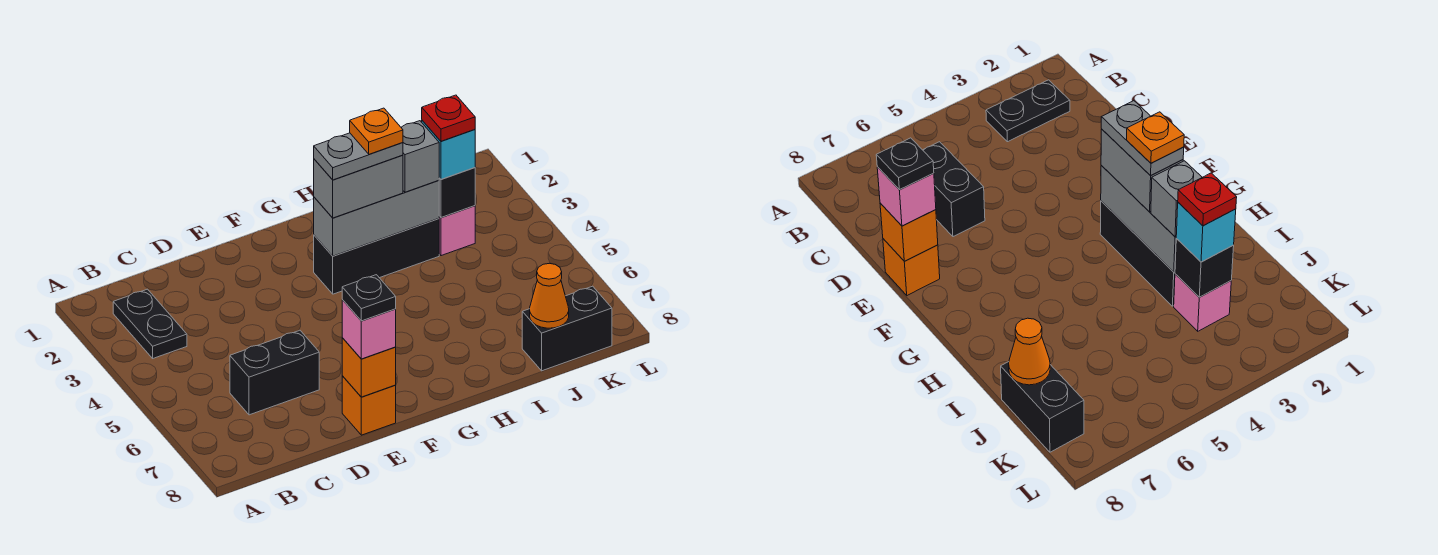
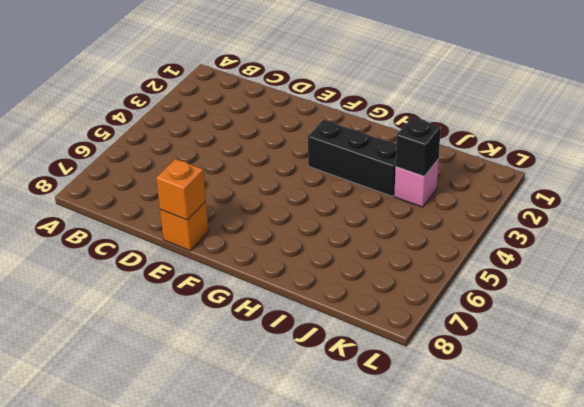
none -> black 1x2 plate [113,289,187,358]
none -> black 1x2 brick [230,330,319,415]
none -> black 1x2 brick [522,286,612,371]

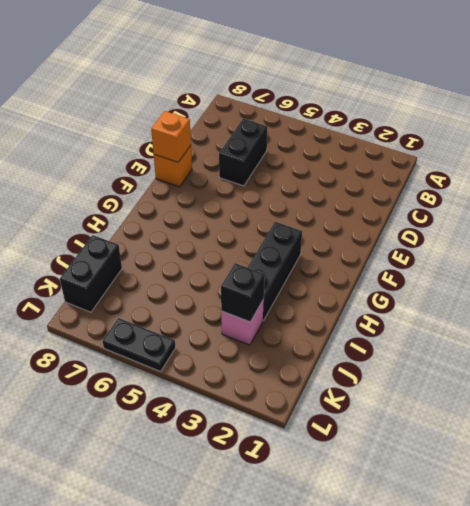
black 1x2 plate [103,318,176,372] -> black 1x2 plate moved to [113,289,187,358]
none -> grey 1x3 brick [314,181,439,256]
none -> orange 1x1 cone [530,263,569,328]
none -> pink 1x1 brick [342,300,396,359]

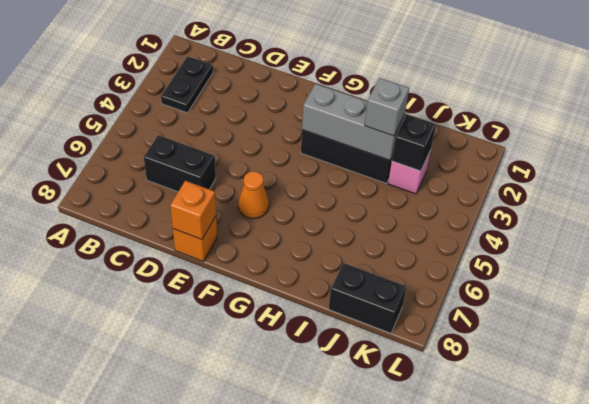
orange 1x1 cone [238,171,269,219] -> orange 1x1 cone moved to [530,263,569,328]
none -> pink 1x1 brick [342,300,396,359]
none -> grey 1x2 brick [314,155,403,218]
none -> cyan 1x1 brick [422,120,475,179]

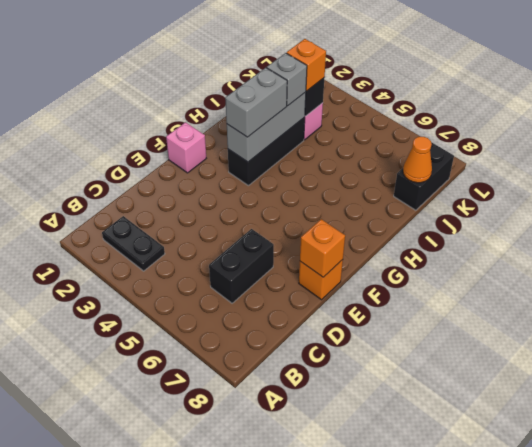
pink 1x1 brick [166,122,206,173] -> pink 1x1 brick moved to [342,300,396,359]
orange 1x1 brick [287,39,326,91] -> cyan 1x1 brick [422,120,475,179]
none -> black 1x1 plate [342,275,396,321]
none -> grey 1x2 plate [314,133,403,180]
none -> red 1x1 plate [422,95,475,141]

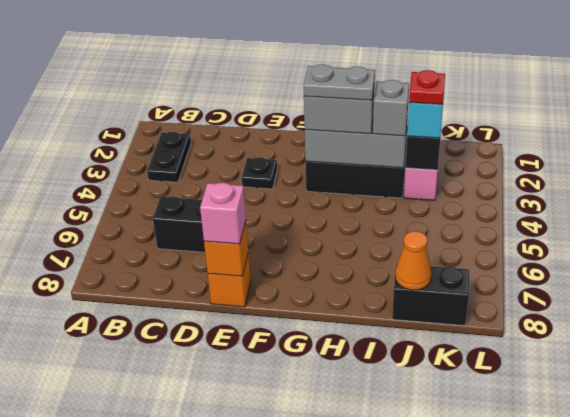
black 1x1 plate [242,157,277,189] -> black 1x1 plate moved to [342,275,396,321]
none -> orange 1x1 plate [350,108,403,154]

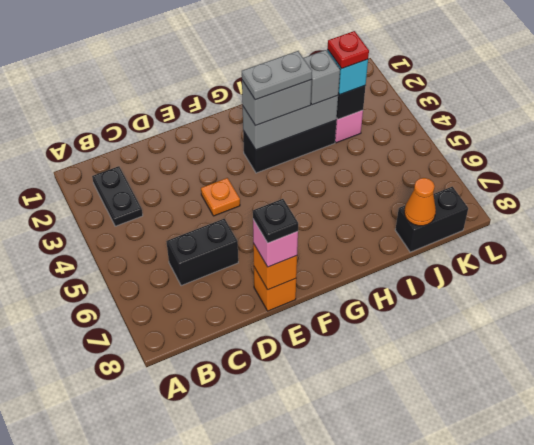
orange 1x1 plate [201,178,240,216] -> orange 1x1 plate moved to [350,108,403,154]

